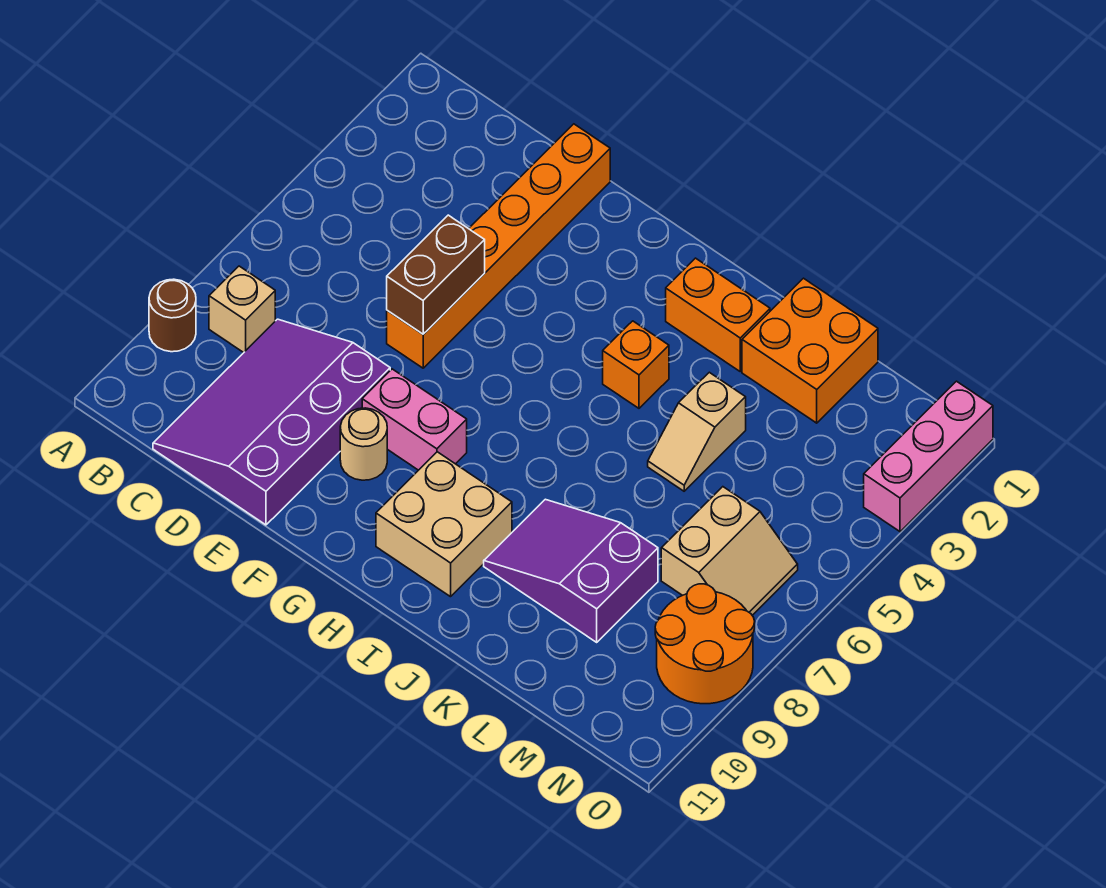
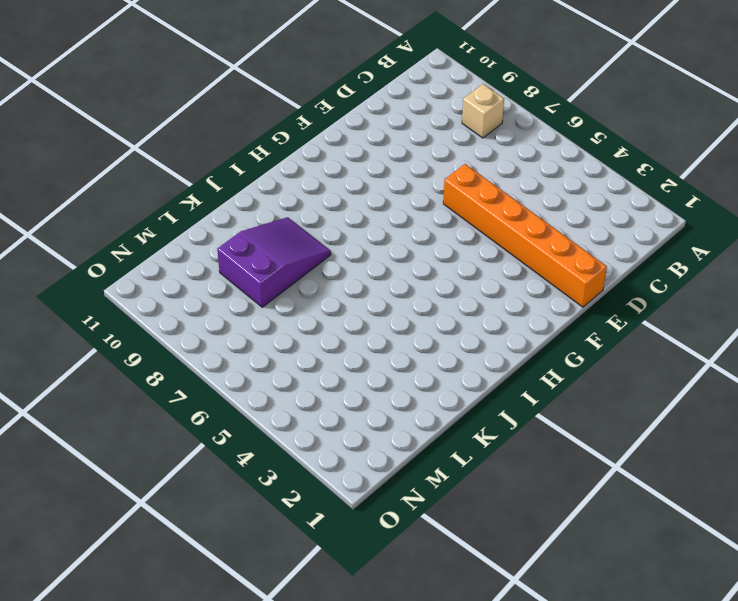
none -> brown 1x1 round brick [149,279,196,352]
none -> purple 3x4 slope [153,319,390,525]
none -> pink 1x2 brick [362,369,467,470]

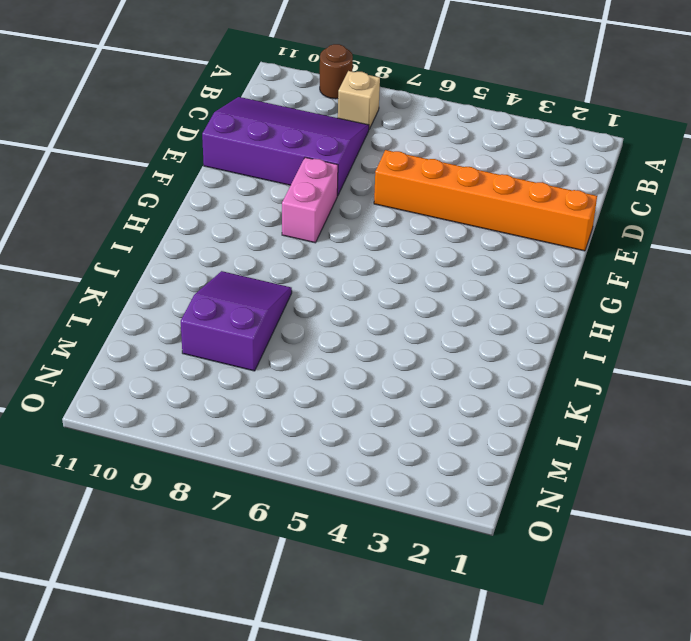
none -> tan 1x1 round brick [340,408,387,480]
none -> tan 2x2 brick [376,452,512,597]
none -> orange 1x2 brick [666,258,770,371]

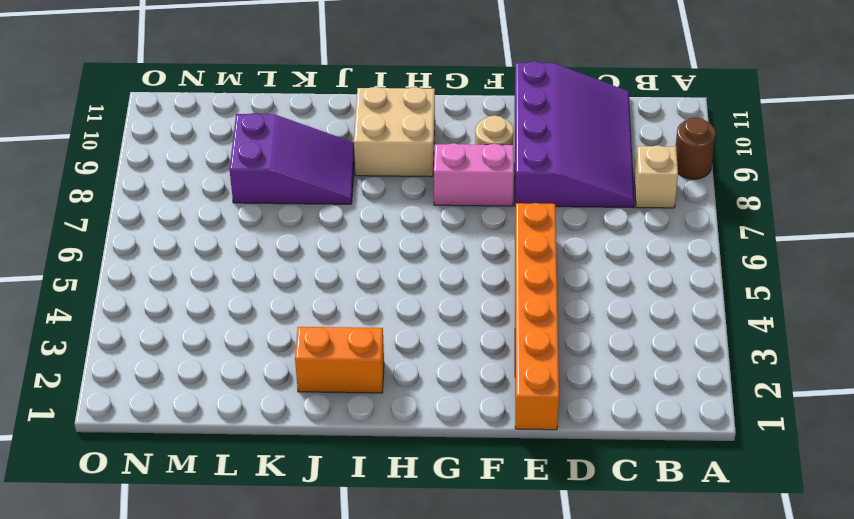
none -> orange 1x1 brick [603,321,669,408]
none -> orange 2x2 brick [742,278,878,423]
none -> tan 1x2 slope [648,372,746,491]

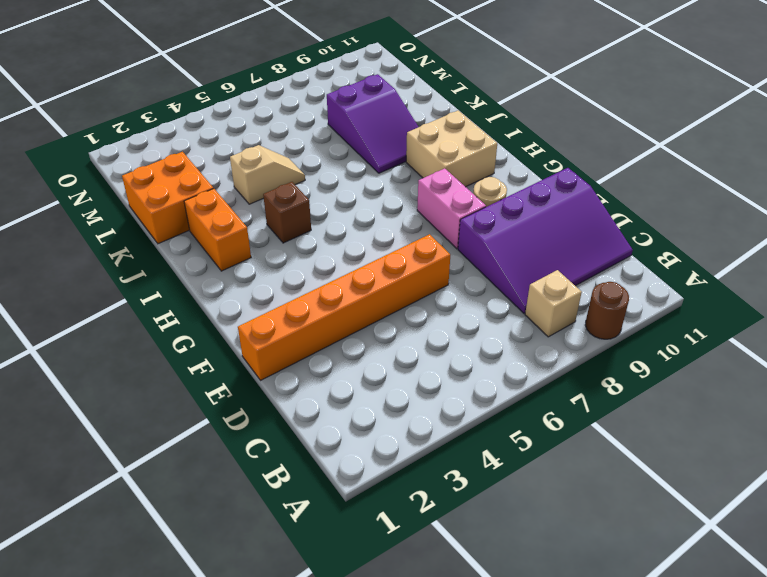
brown 1x1 brick [263,182,311,243] -> orange 1x1 brick [603,321,669,408]
none -> tan 2x2 slope [661,487,798,615]
none -> orange 2x2 round brick [655,584,755,704]
none -> pink 1x3 brick [864,381,993,532]

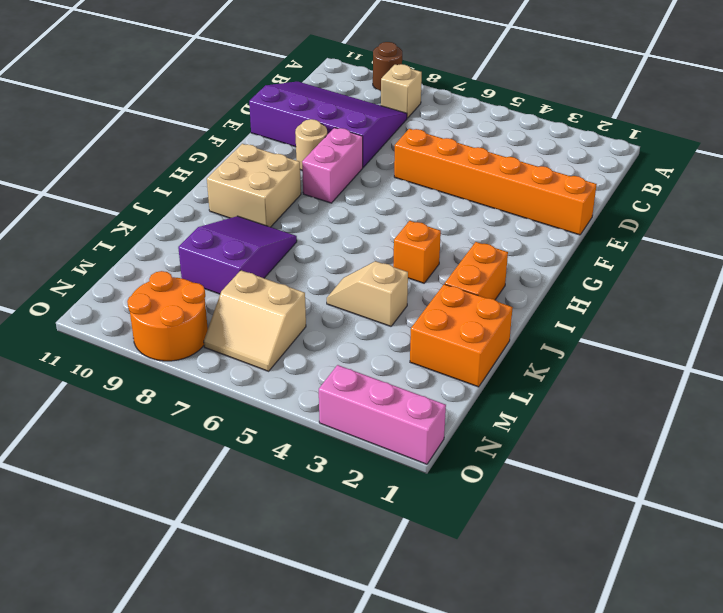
none -> brown 1x2 brick [387,215,485,334]

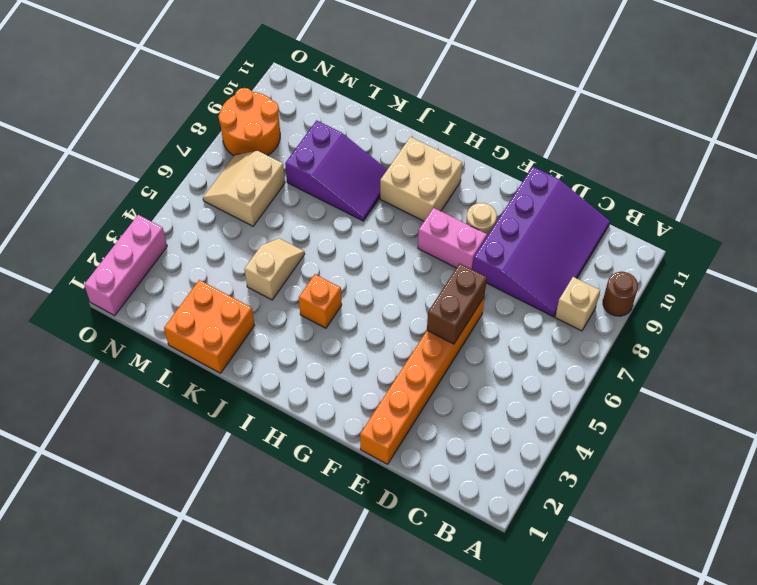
none -> orange 1x2 brick [666,258,770,371]

